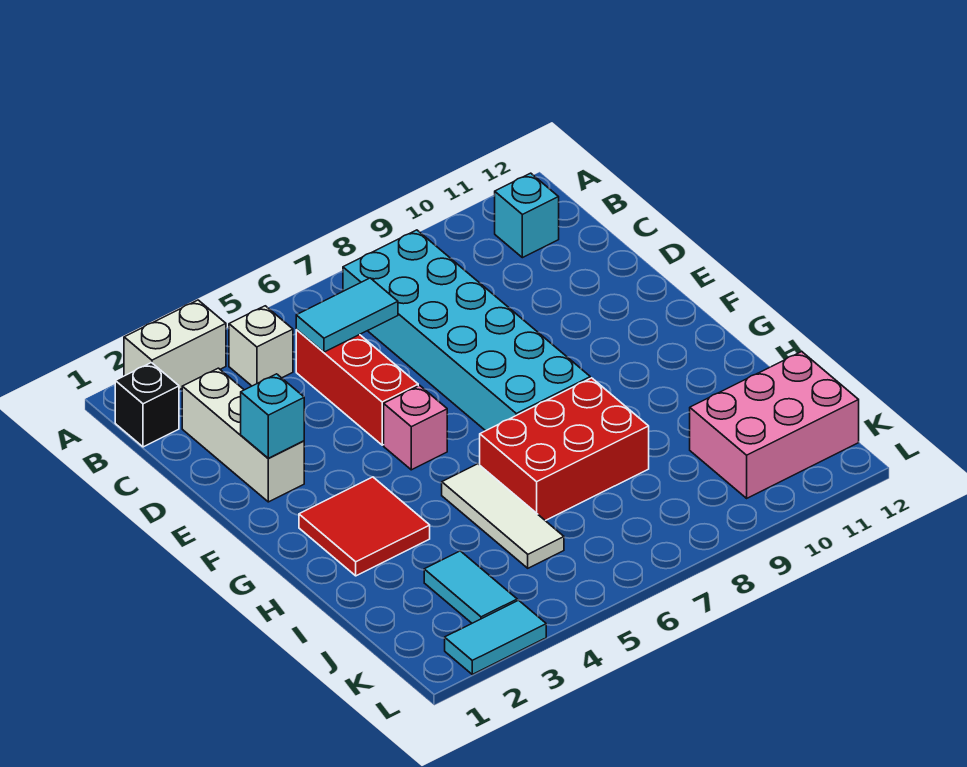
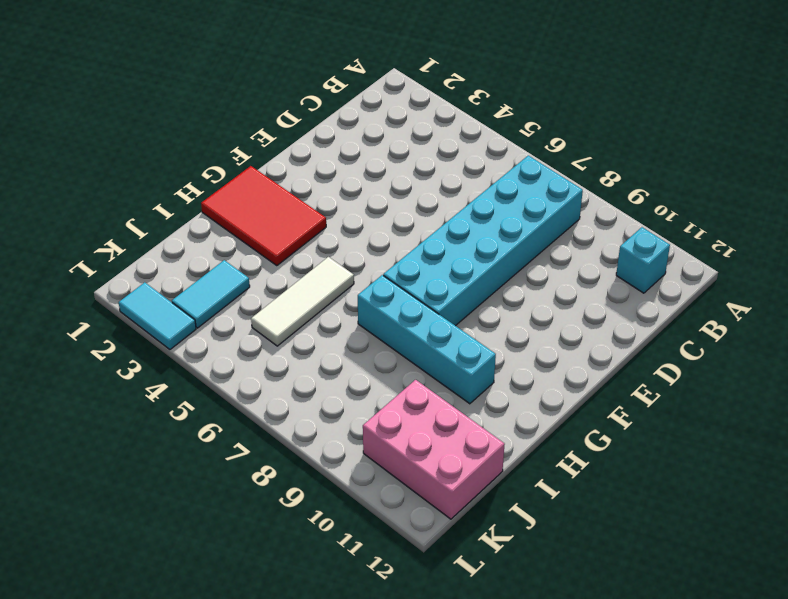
red 2x3 tile [201,166,326,266] -> red 2x2 tile [299,477,430,576]
cyan 1x4 brick [358,275,496,404] -> red 2x3 brick [480,378,649,521]
none -> white 1x2 brick [124,300,226,390]
none -> black 1x1 brick [115,363,179,447]
none -> white 1x1 brick [229,306,293,386]

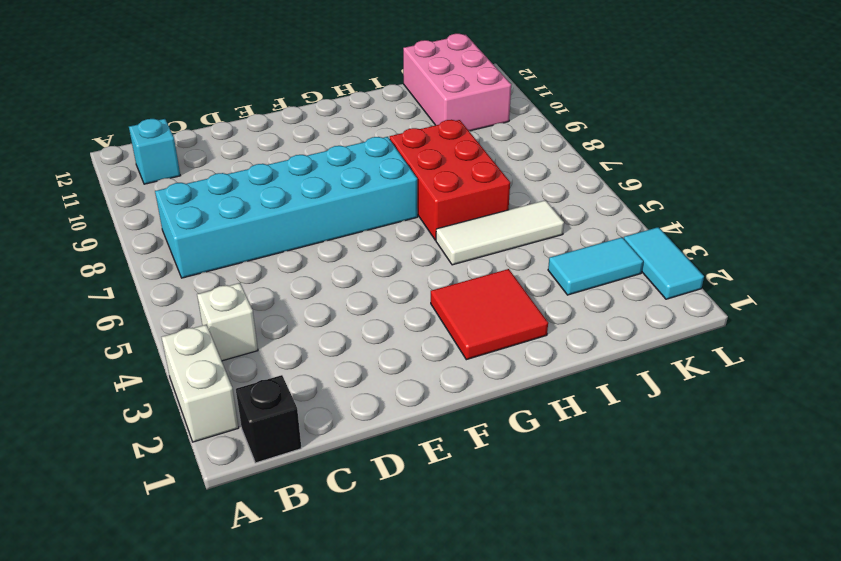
none -> white 1x3 brick [182,368,304,502]
none -> red 1x3 brick [296,330,418,445]
none -> pink 1x1 brick [384,385,447,470]

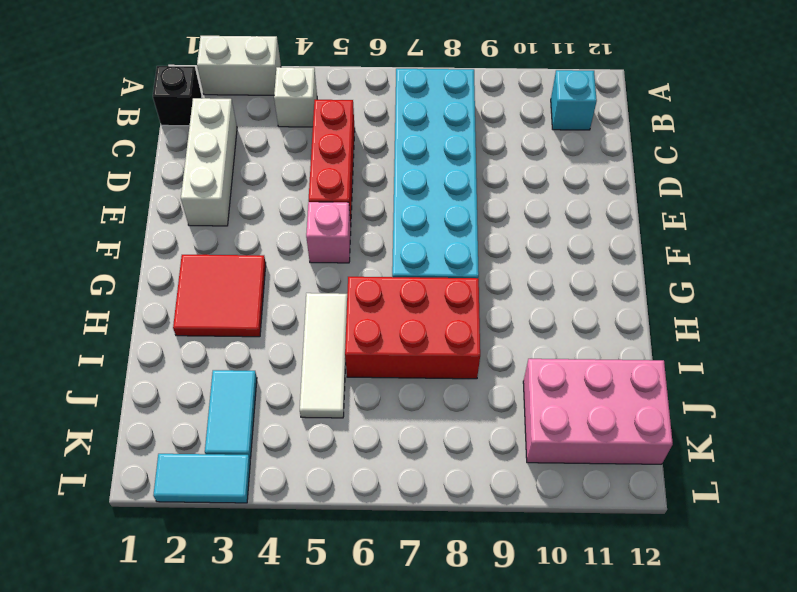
none -> cyan 1x2 tile [296,278,398,352]
none -> cyan 1x1 brick [241,374,304,458]

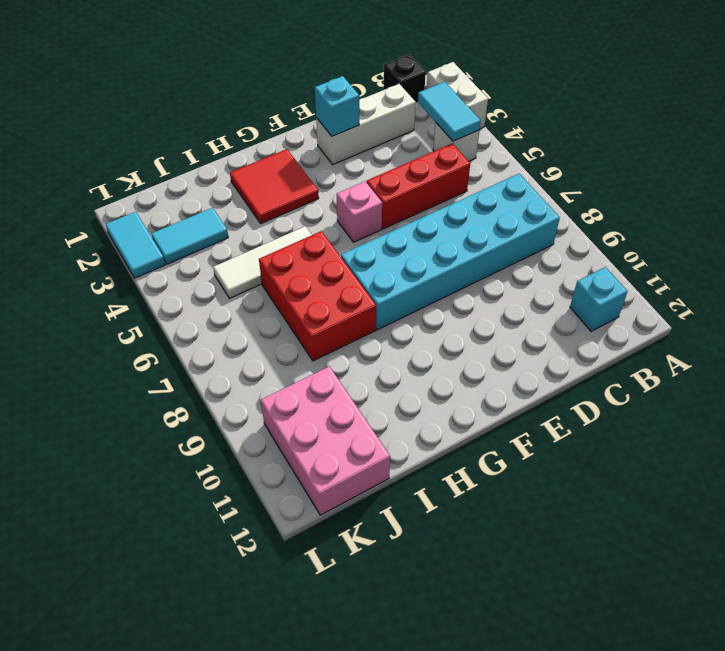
cyan 1x2 tile [418,82,481,141] -> cyan 1x2 tile moved to [296,278,398,352]

